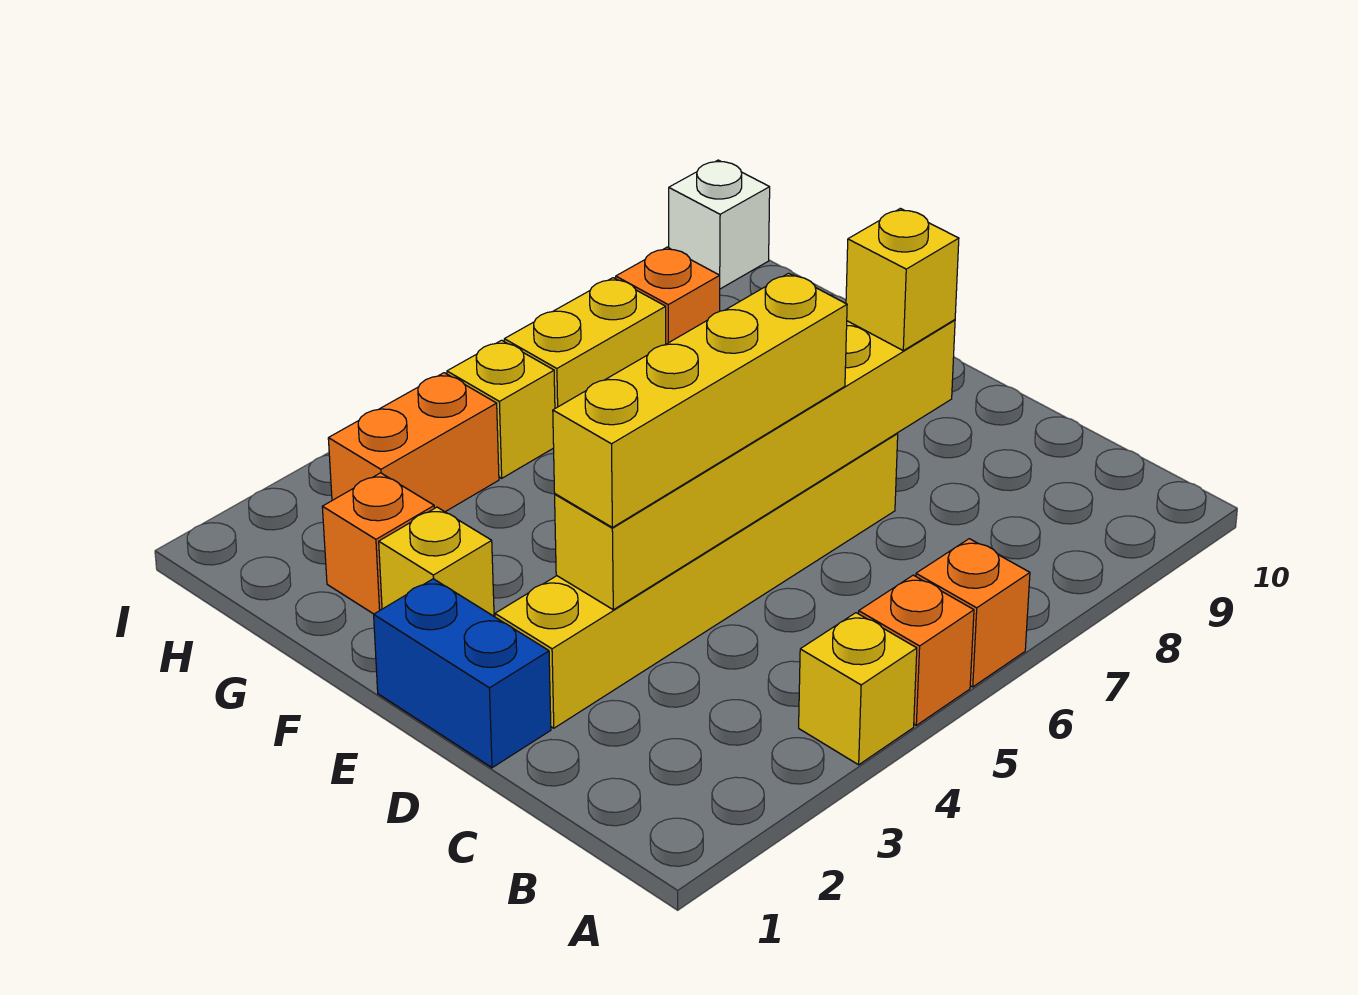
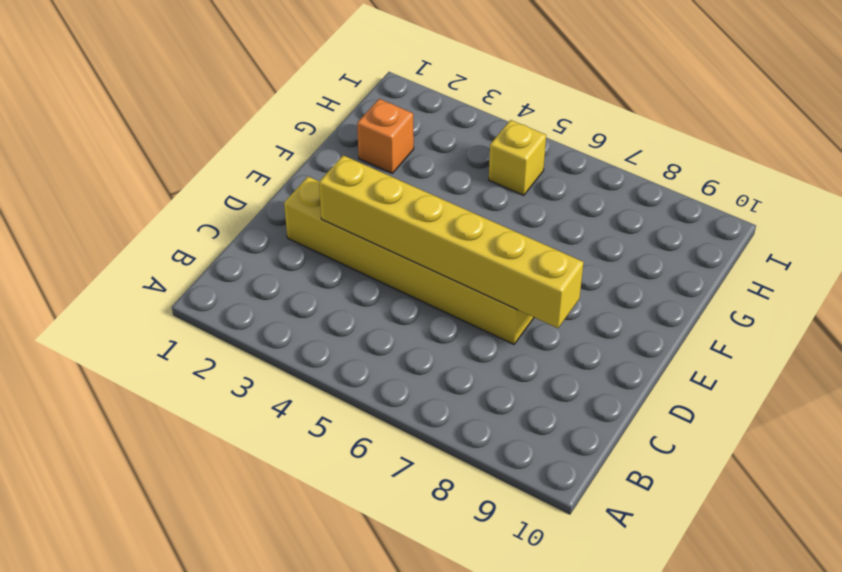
none -> yellow 1x1 brick [799,613,917,765]
none -> orange 1x1 brick [859,575,974,725]
none -> orange 1x1 brick [916,539,1030,687]

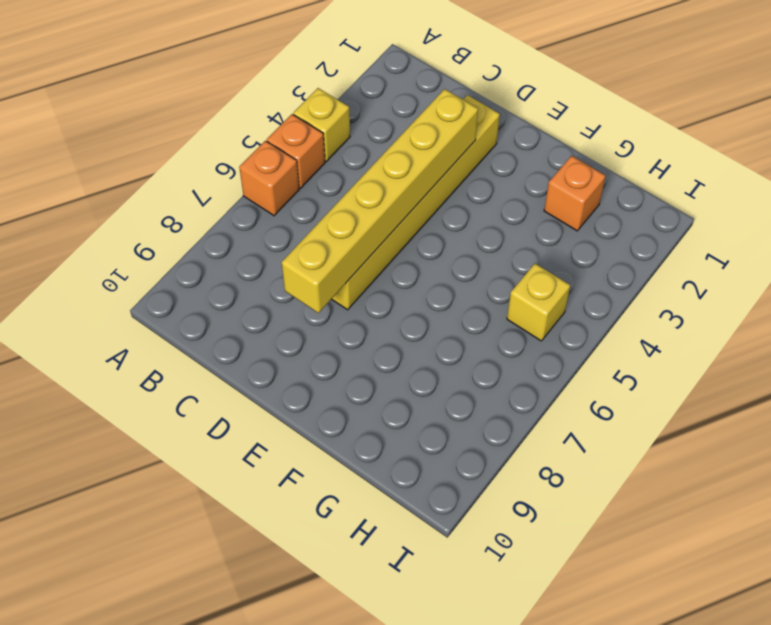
none -> blue 1x2 brick [374,579,551,768]
none -> yellow 1x1 brick [379,507,494,616]
none -> orange 1x2 brick [328,373,499,512]

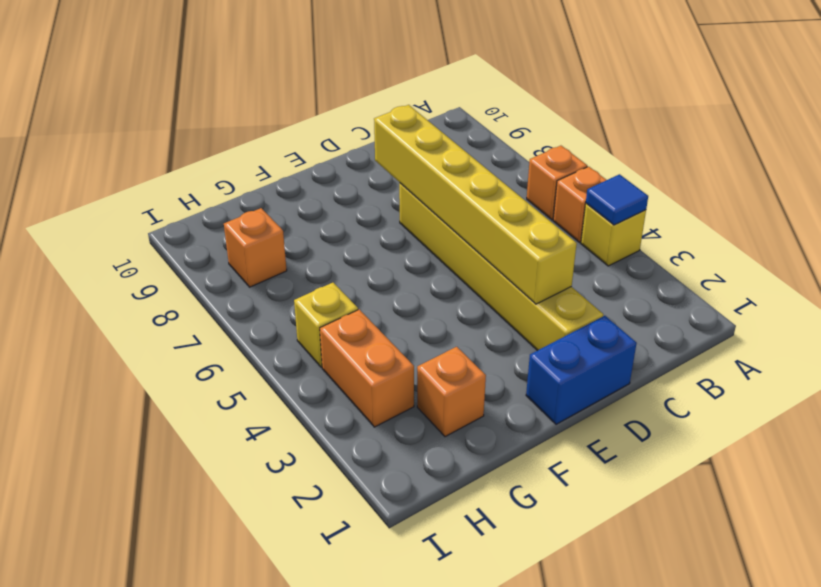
blue 1x1 tile [586,174,648,225] -> none
none -> yellow 1x1 brick [379,507,494,616]
none -> yellow 1x2 brick [504,278,666,408]
none -> white 1x1 brick [669,160,770,289]

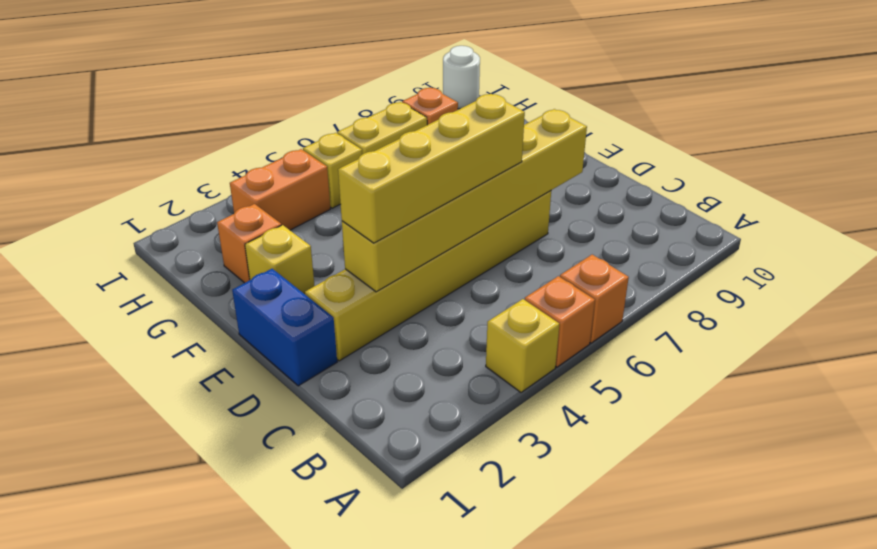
white 1x1 round brick [443,46,480,109] -> white 1x1 brick [669,160,770,289]
none -> yellow 1x1 brick [846,208,959,351]

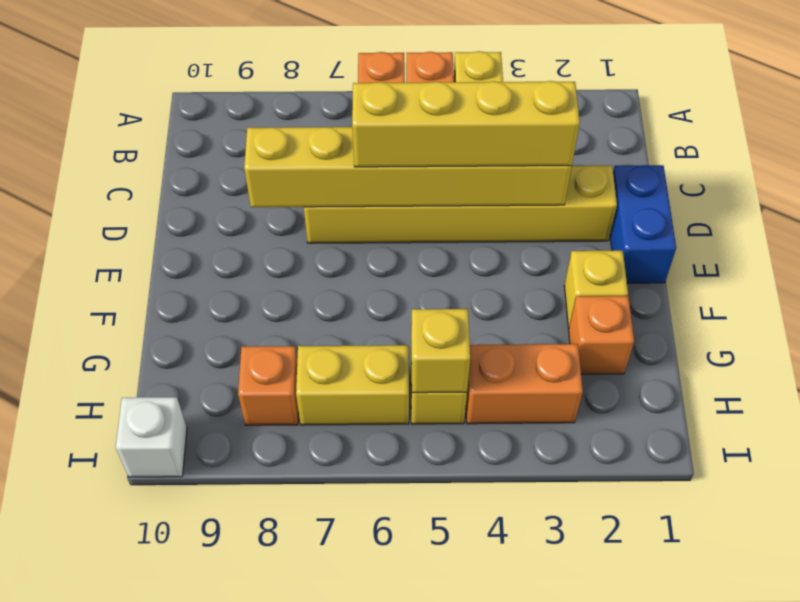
yellow 1x1 brick [411,309,470,393] -> yellow 1x1 brick moved to [846,208,959,351]

